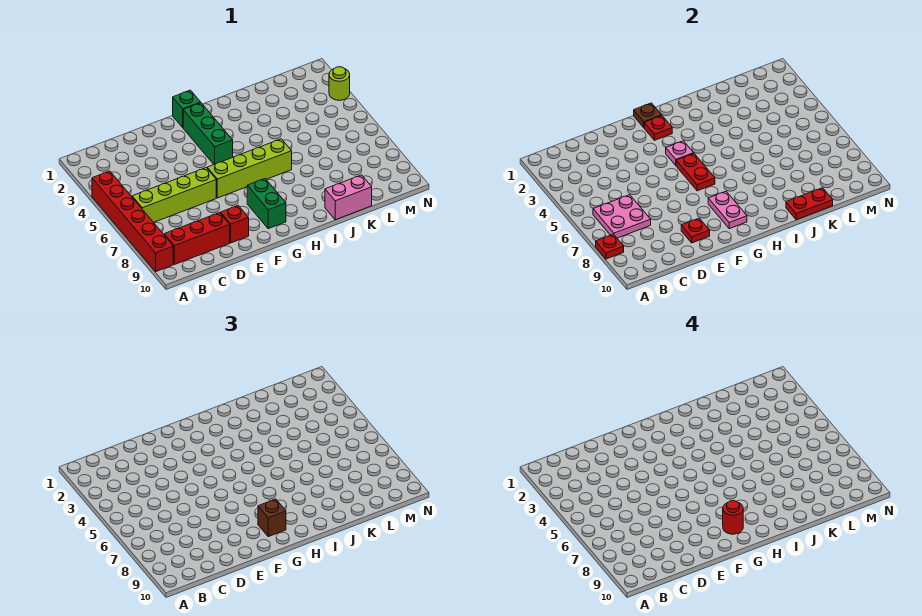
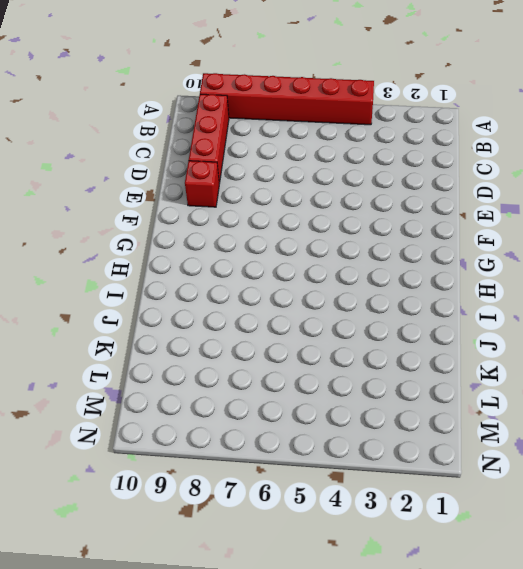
none -> lime 1x4 brick [132,168,216,222]
none -> lime 1x4 brick [207,139,292,198]
none -> green 1x1 brick [173,90,201,128]

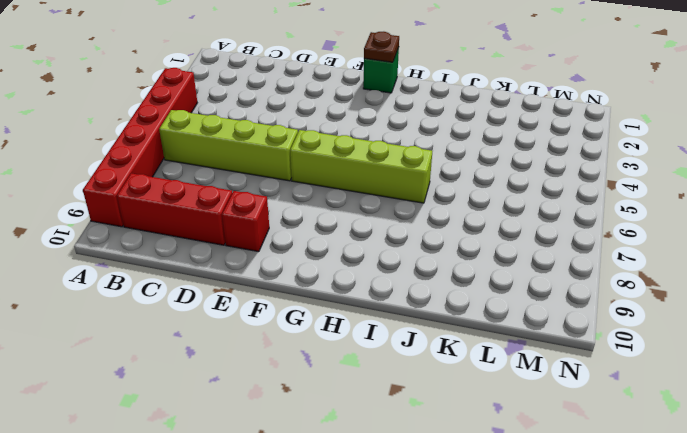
none -> green 1x3 brick [183,103,233,164]
none -> green 1x2 brick [247,179,286,229]
none -> pink 1x2 brick [325,175,372,220]

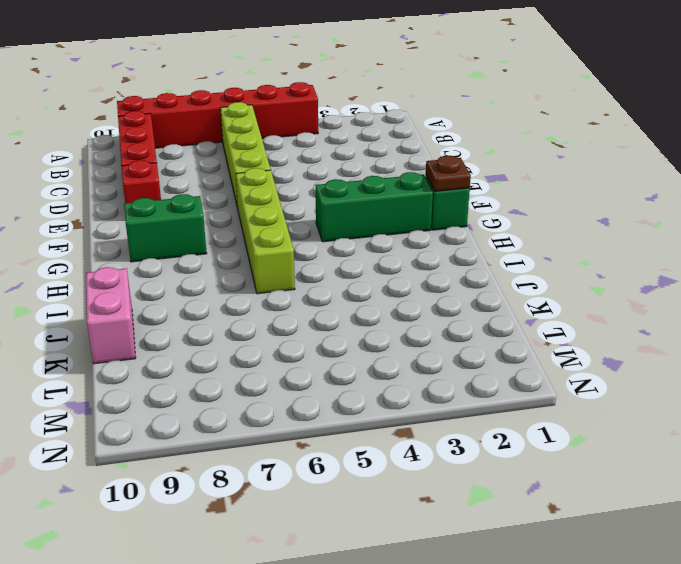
none -> lime 1x1 round brick [329,67,350,100]
none -> red 1x1 plate [596,234,624,259]
none -> pink 2x2 plate [593,195,651,238]

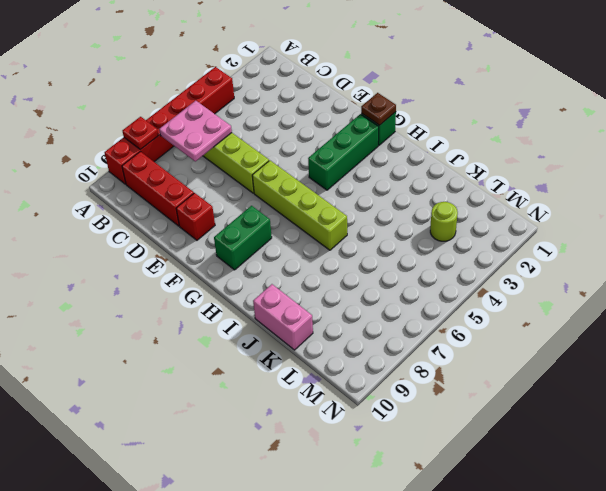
lime 1x1 round brick [430,202,458,241] -> lime 1x1 round brick moved to [329,67,350,100]
none -> red 1x1 plate [681,218,710,243]
none -> red 1x1 plate [644,116,672,140]
none -> pink 1x1 plate [666,141,694,165]

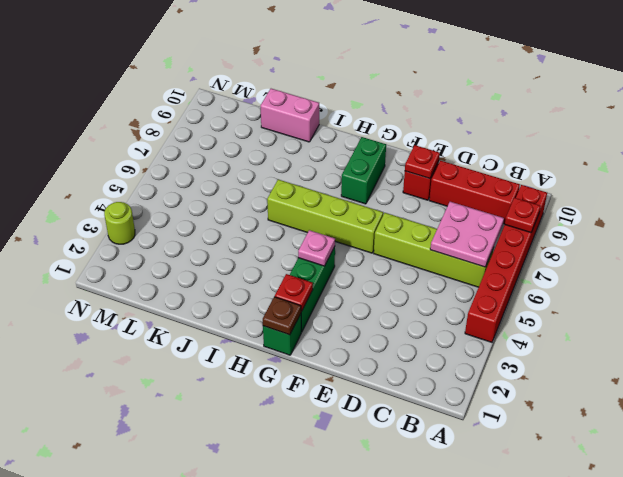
none -> red 1x2 plate [676,154,715,191]
none -> pink 1x2 plate [708,191,747,229]
none -> red 1x2 plate [786,188,833,220]

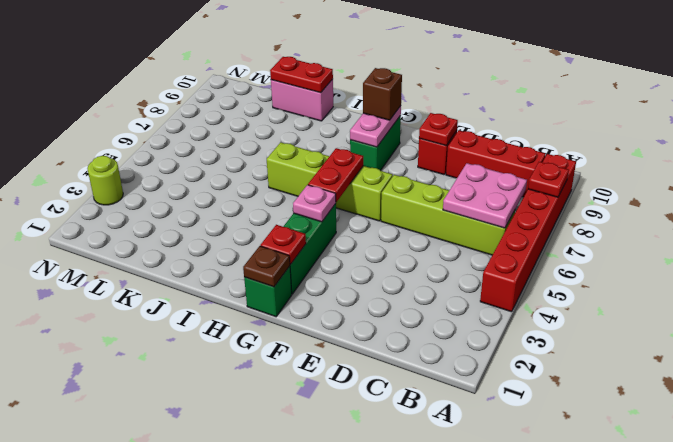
none -> red 1x1 round brick [723,501,743,534]

